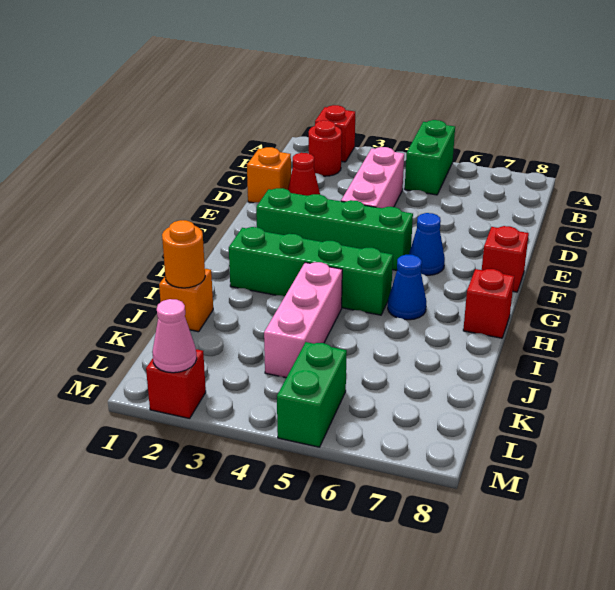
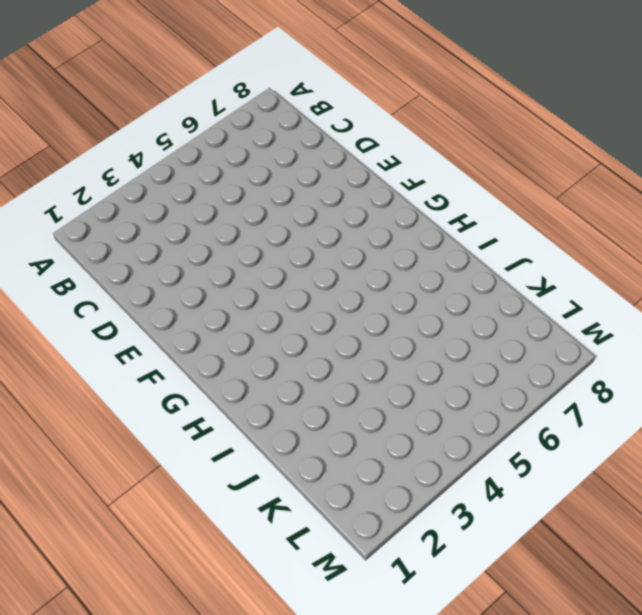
none -> red 1x1 brick [315,105,355,162]
none -> green 1x2 brick [405,120,455,195]
none -> red 1x1 round brick [309,120,342,176]

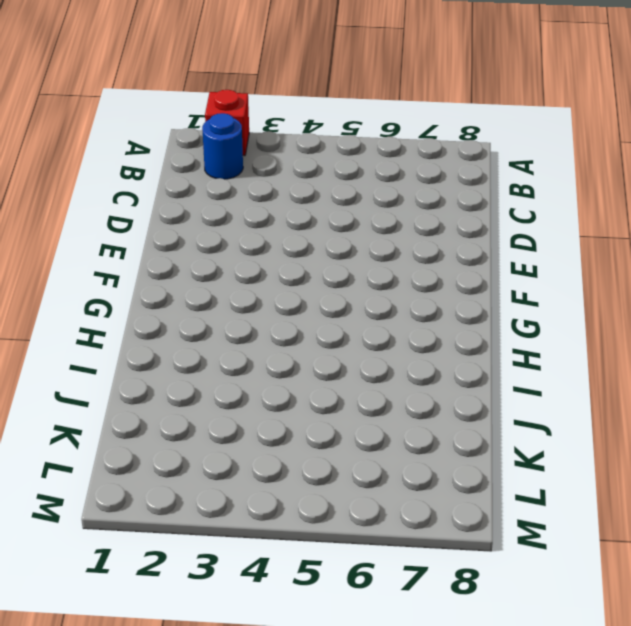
blue 1x1 round brick [202,113,243,179] -> red 1x1 round brick [309,120,342,176]
none -> green 1x2 brick [405,120,455,195]
none -> pink 1x3 brick [341,147,404,208]
none -> orange 1x1 brick [247,147,291,203]

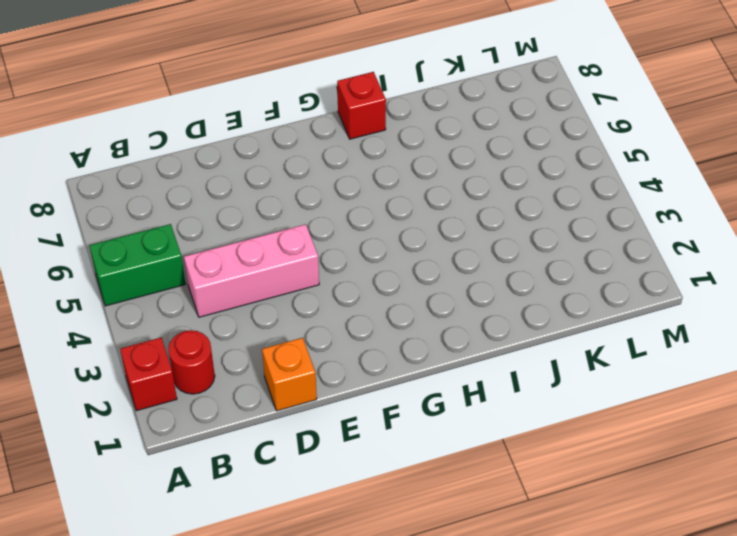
none -> red 1x1 cone [288,153,320,196]
none -> green 1x4 brick [256,188,413,270]
none -> blue 1x1 cone [409,213,445,275]

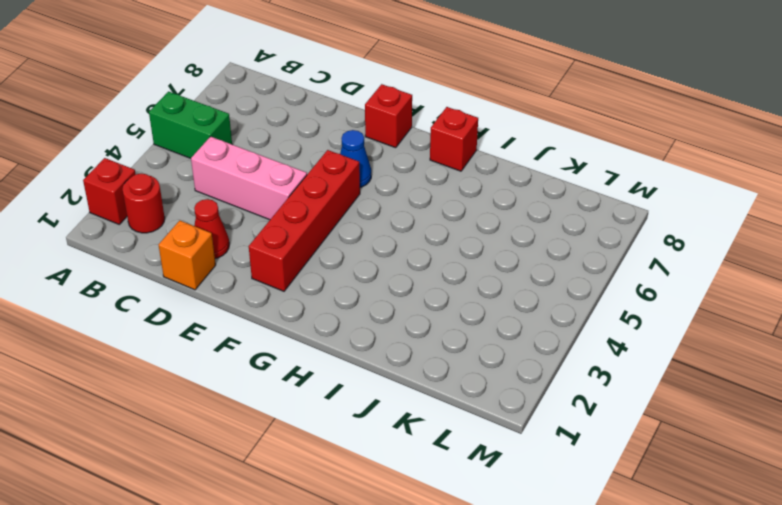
red 1x4 brick [249,150,360,291] -> green 1x4 brick [256,188,413,270]
none -> green 1x4 brick [229,227,393,315]
none -> blue 1x1 cone [388,255,426,320]
none -> pink 1x3 brick [264,262,342,378]

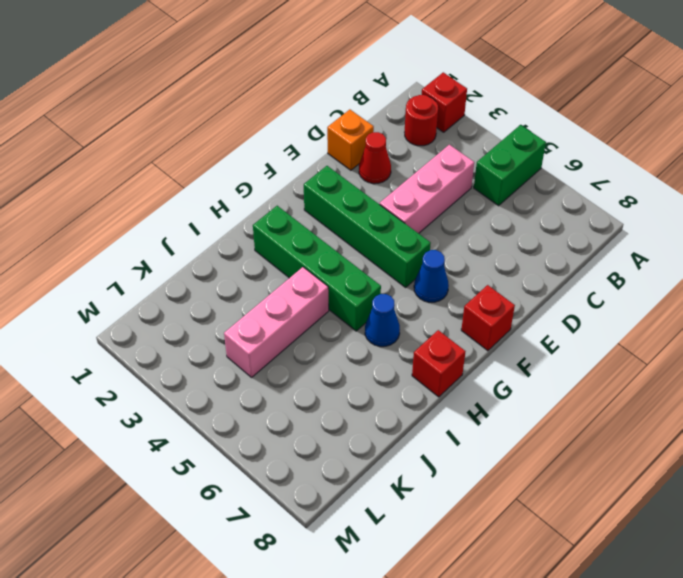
none -> orange 1x1 brick [159,269,213,332]
none -> green 1x2 brick [277,342,347,447]
none -> red 1x1 brick [146,349,206,419]

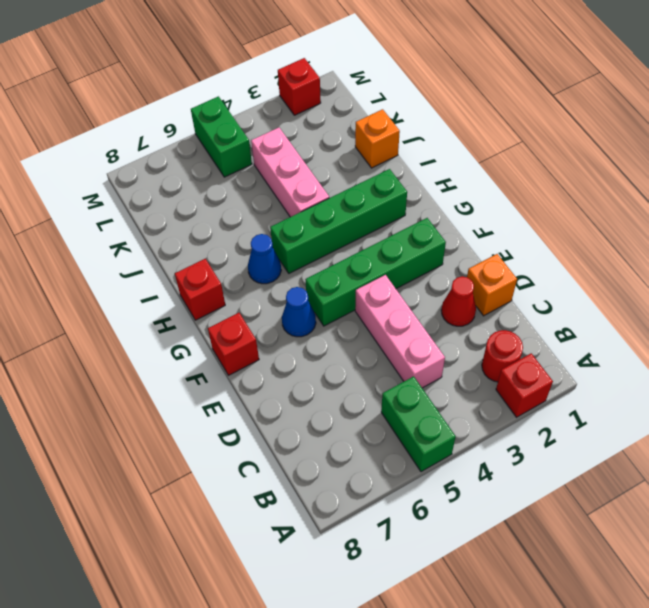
none -> orange 1x1 round brick [162,220,205,288]
none -> pink 1x1 cone [152,299,197,373]

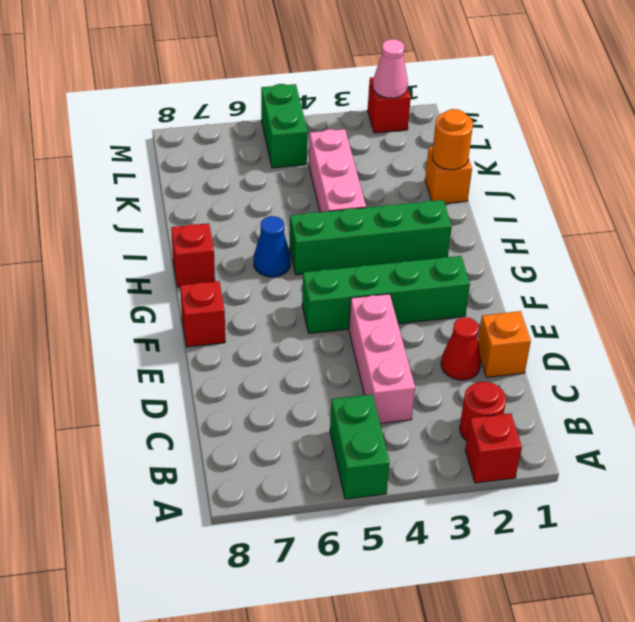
none -> blue 1x1 cone [409,213,445,275]

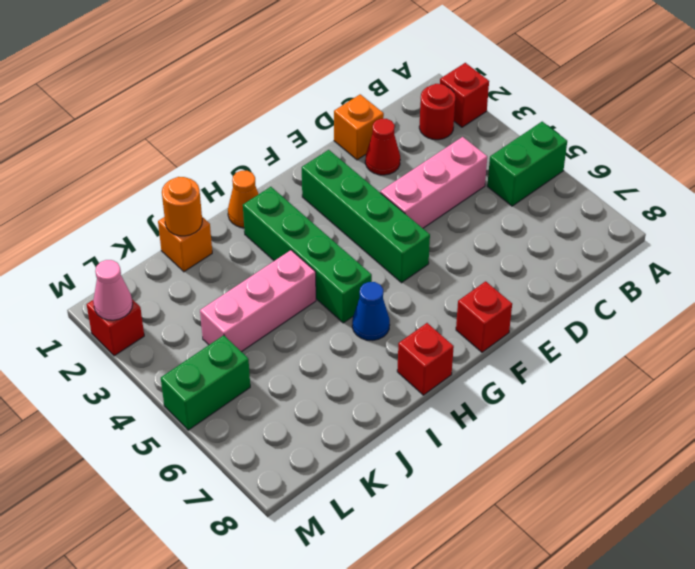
orange 1x1 cone [228,171,258,228] -> none
none -> blue 1x1 cone [409,213,445,275]

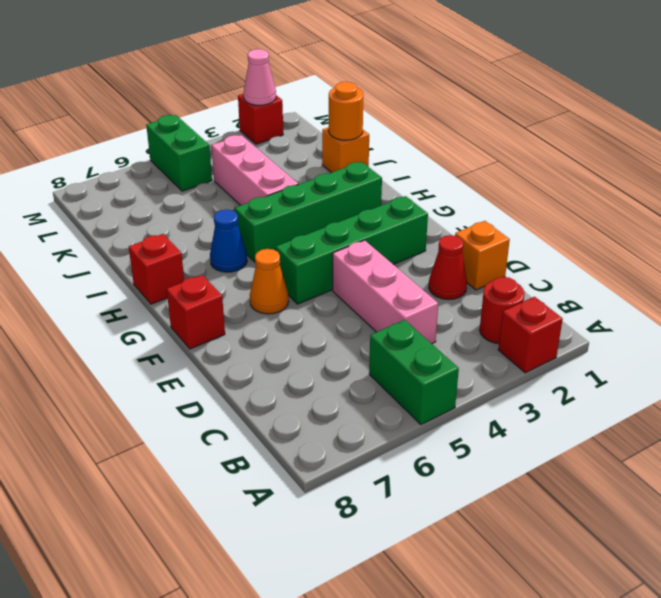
orange 1x1 cone [250,249,289,314] -> blue 1x1 cone [409,213,445,275]

